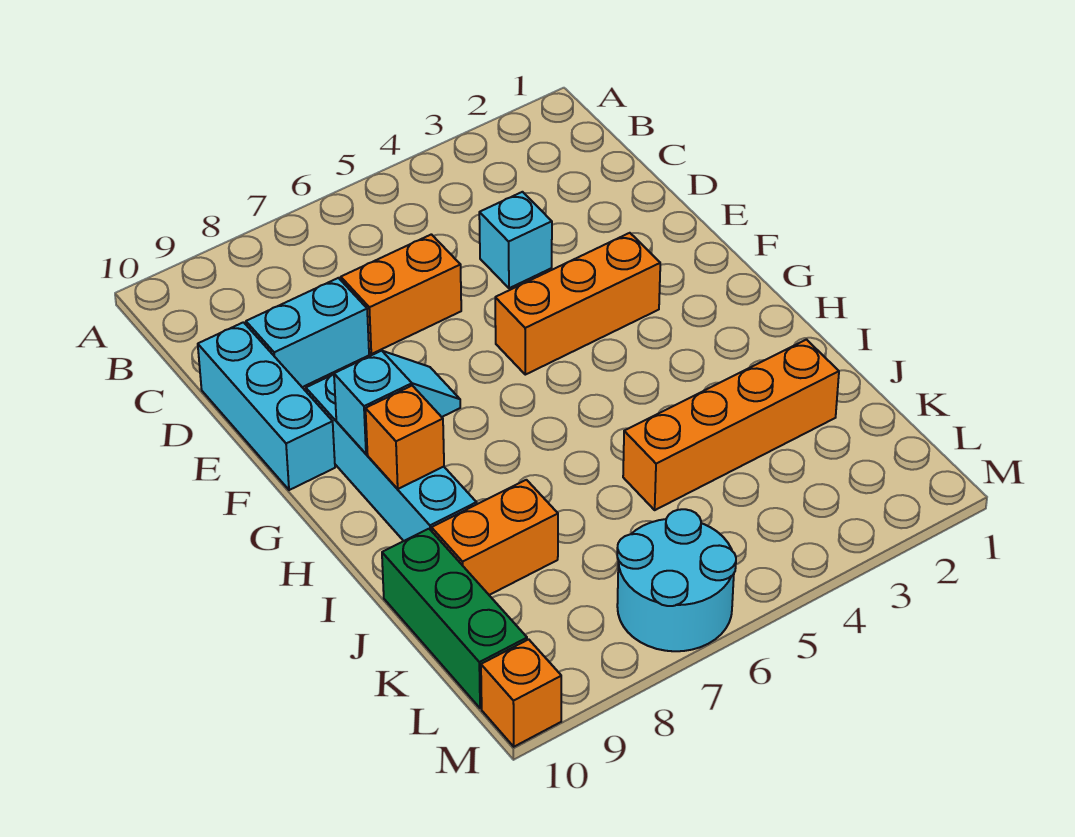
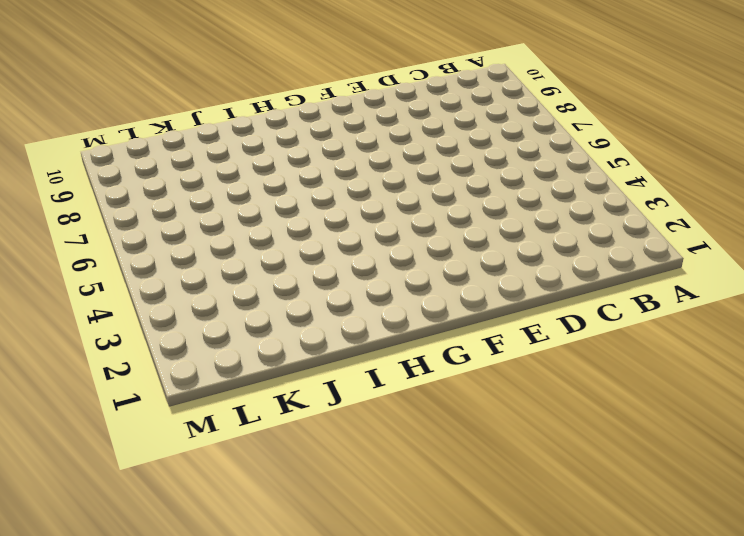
none -> cyan 1x1 brick [479,192,552,288]
none -> orange 1x2 brick [341,234,461,354]
none -> cyan 1x2 brick [246,278,369,387]

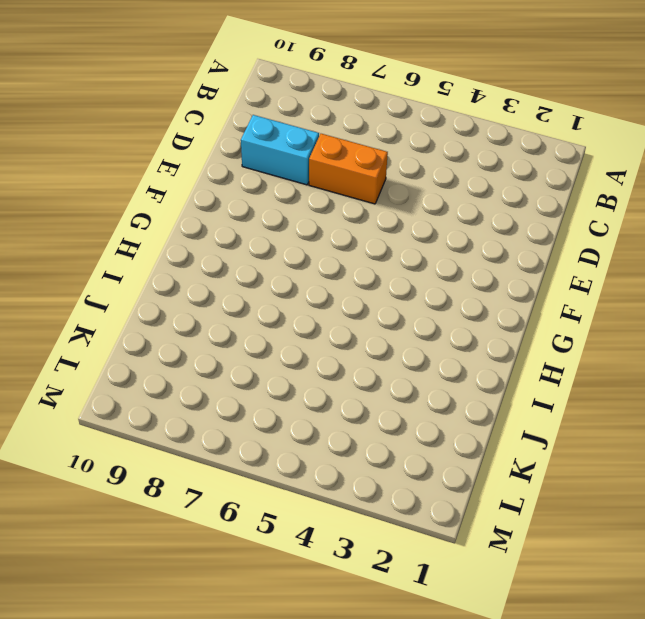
none -> cyan 1x1 brick [479,192,552,288]
none -> cyan 1x3 brick [198,322,335,490]
none -> orange 1x3 brick [495,233,660,375]

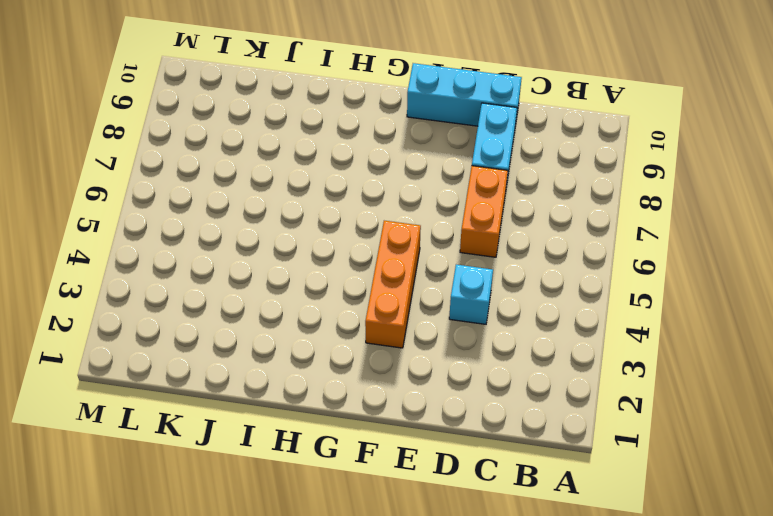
none -> cyan 1x4 brick [306,374,477,541]
none -> orange 1x4 brick [623,340,839,510]
none -> orange 1x2 brick [431,480,558,595]

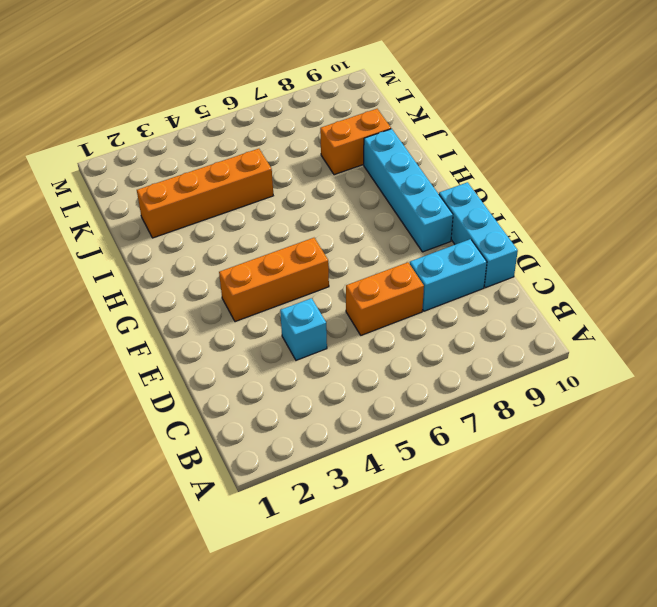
none -> green 1x3 brick [382,529,527,708]
none -> cyan 2x2 round brick [617,509,736,651]
none -> orange 1x1 brick [481,639,561,747]

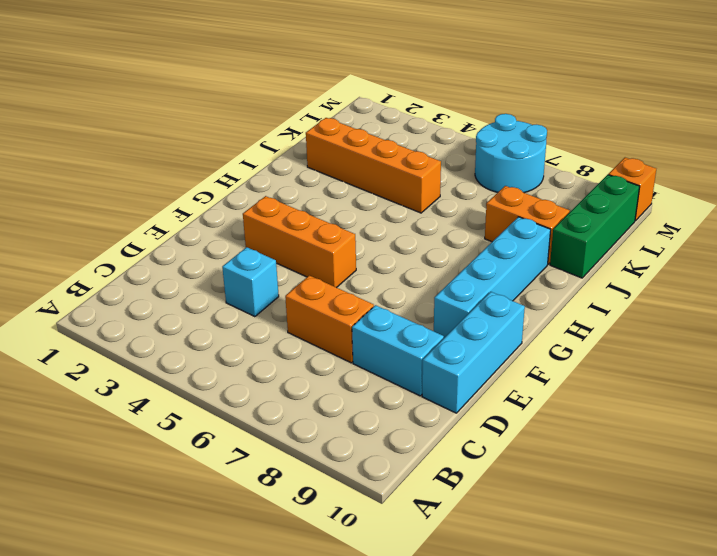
none -> cyan 1x2 slope [334,351,460,454]
none -> orange 1x1 brick [366,386,444,489]

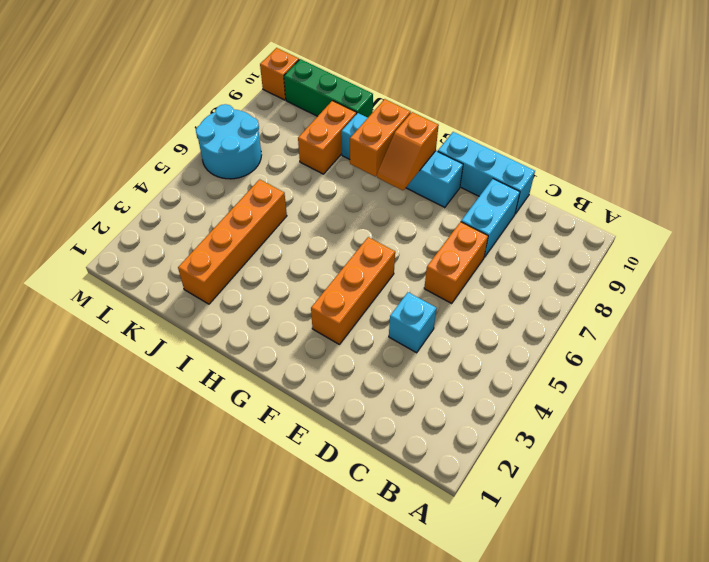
orange 1x2 slope [377,112,439,190] -> cyan 1x2 slope [334,351,460,454]
orange 1x2 brick [350,99,411,177] -> orange 1x1 brick [366,386,444,489]

